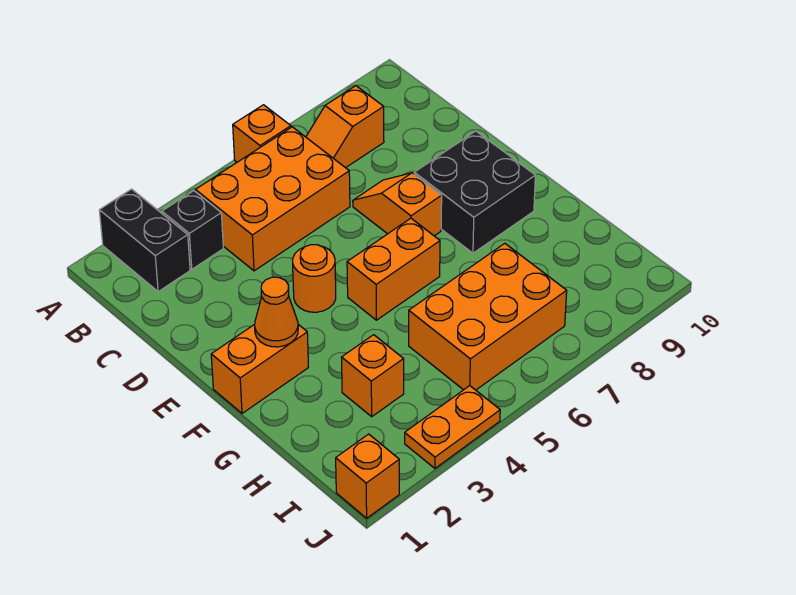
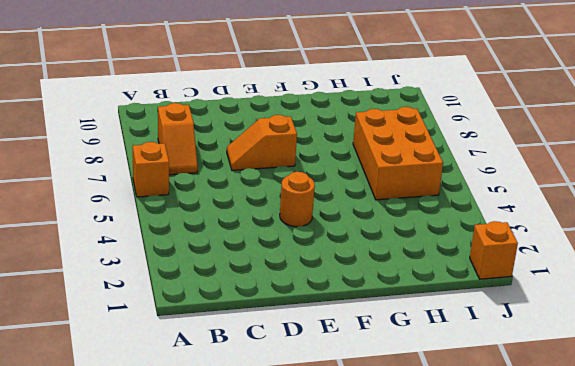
none -> black 1x2 brick [99,189,190,292]
none -> black 1x1 brick [162,191,223,269]
none -> orange 2x3 brick [195,127,350,271]

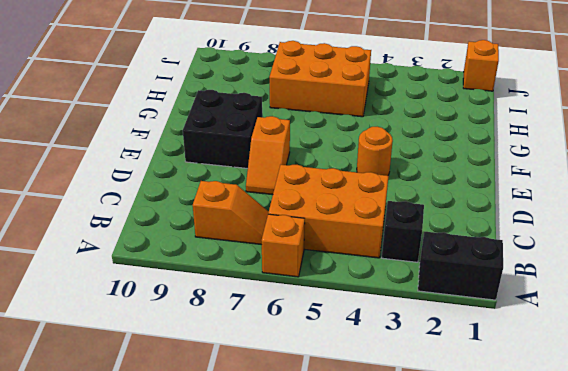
black 1x2 brick [418,232,503,300] -> black 1x2 brick turned to [99,189,190,292]
none -> orange 1x2 brick [211,324,308,413]
none -> orange 1x2 brick [347,218,440,320]
none -> orange 1x1 brick [342,335,404,417]

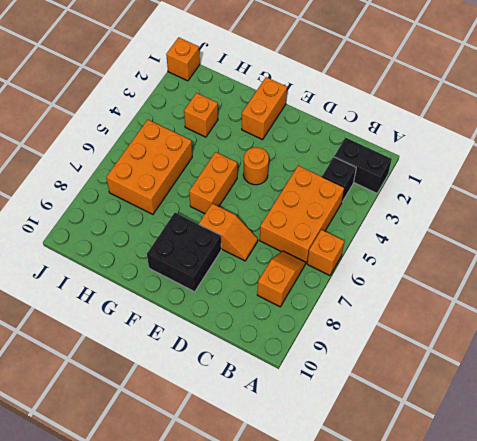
none -> orange 1x2 plate [405,386,500,468]
none -> orange 1x1 cone [255,277,298,347]

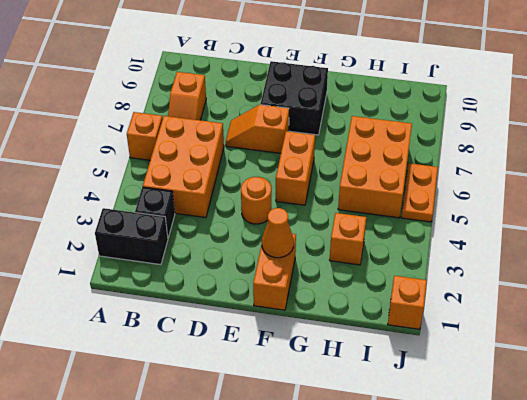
orange 1x2 plate [401,163,438,222] -> orange 1x2 plate moved to [405,386,500,468]

